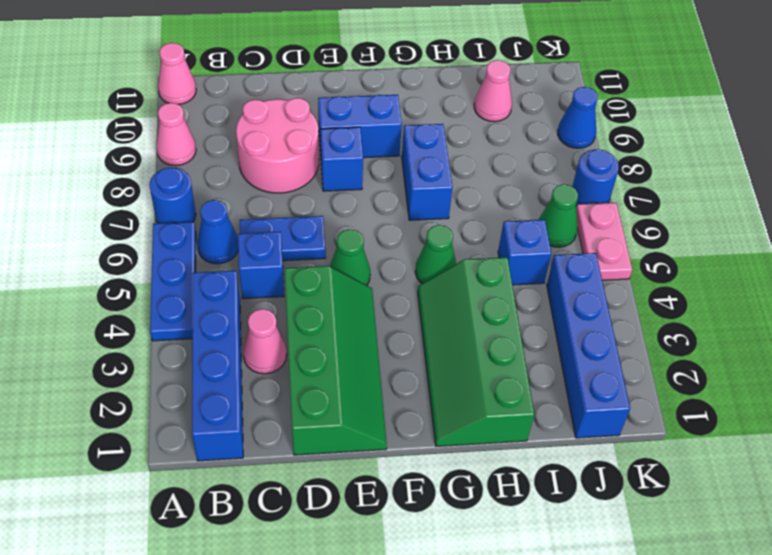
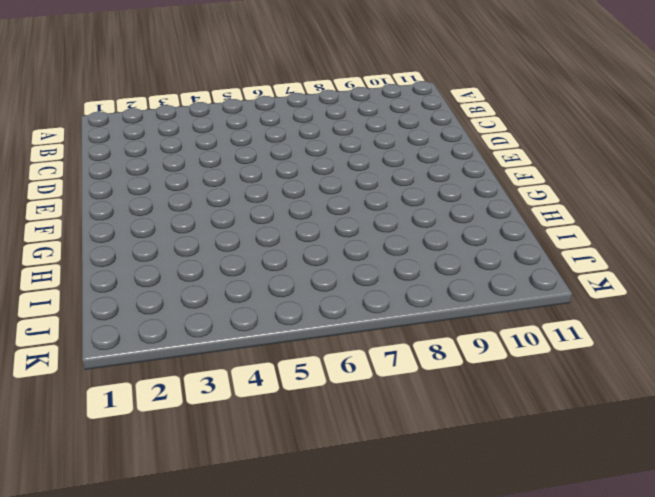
none -> blue 1x3 plate [150,222,196,341]
none -> blue 1x1 round brick [149,168,196,224]
none -> pink 1x1 cone [156,103,196,166]

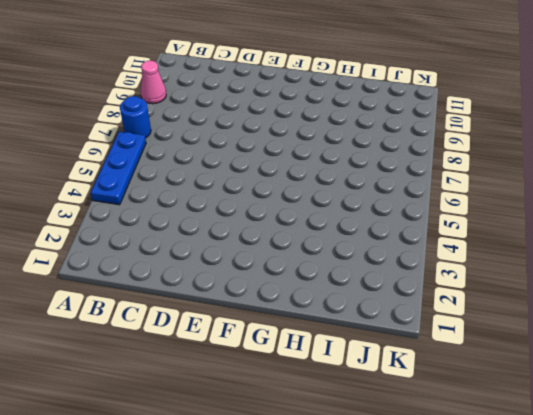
none -> pink 1x1 cone [158,43,196,104]
none -> blue 1x4 brick [192,271,243,461]
none -> blue 1x1 cone [197,200,238,264]

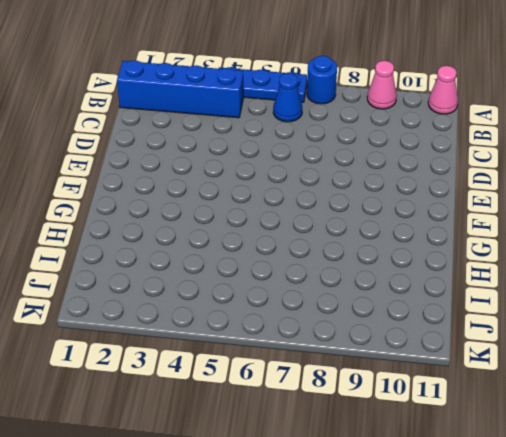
none -> pink 1x1 cone [243,309,287,374]
none -> blue 1x1 brick [238,232,284,299]
none -> blue 1x2 plate [240,216,326,261]

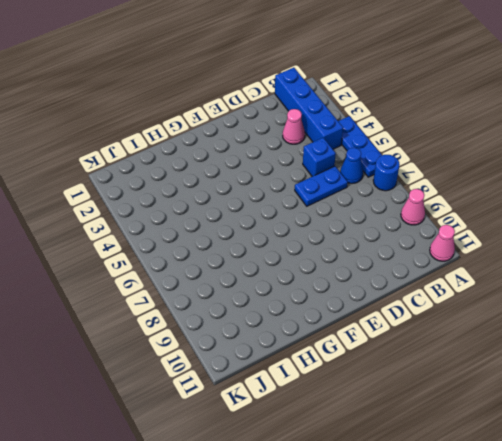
none -> pink 2x2 round brick [236,98,319,193]
none -> green 2x4 slope [285,266,387,455]
none -> green 1x1 cone [330,229,370,285]

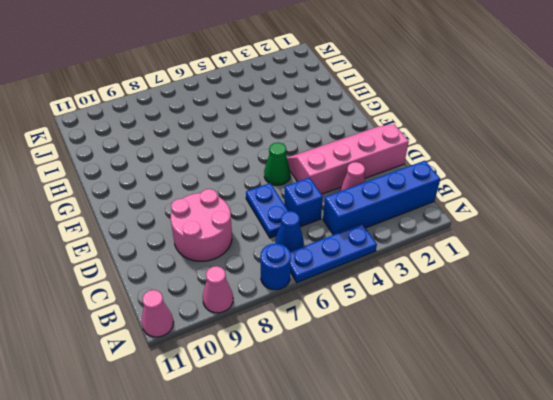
pink 2x4 slope [287,124,409,194] -> green 2x4 slope [285,266,387,455]
none -> blue 1x1 brick [320,127,363,191]
none -> blue 1x2 brick [318,95,402,158]
none -> green 2x4 slope [418,257,534,446]

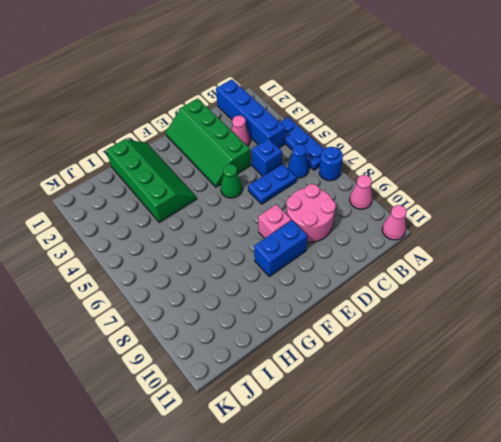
pink 1x1 brick [258,205,291,238] -> blue 1x1 brick [320,127,363,191]
none -> green 1x1 cone [415,225,456,284]
none -> blue 1x2 brick [402,124,453,220]
none -> blue 1x1 brick [498,219,552,285]

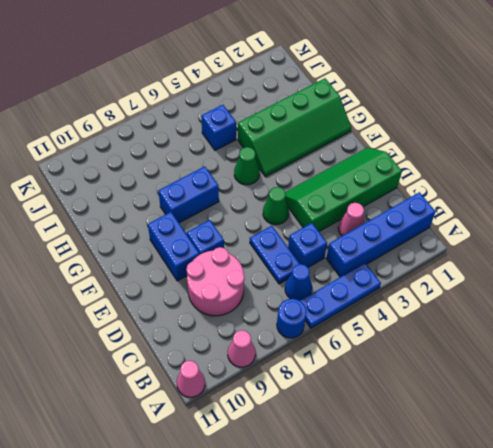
none -> pink 1x1 cone [474,60,512,122]
none -> blue 1x4 brick [547,253,630,438]
none -> green 1x1 cone [539,184,578,247]

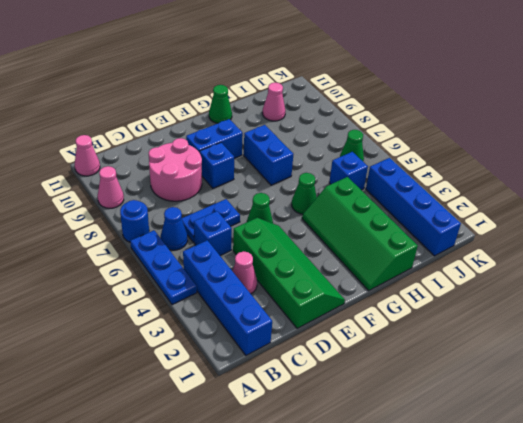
green 1x1 cone [209,85,232,123] -> none
none -> pink 1x2 plate [576,203,632,280]
none -> blue 1x1 round brick [572,149,619,206]
none -> blue 1x1 cone [558,87,598,148]

